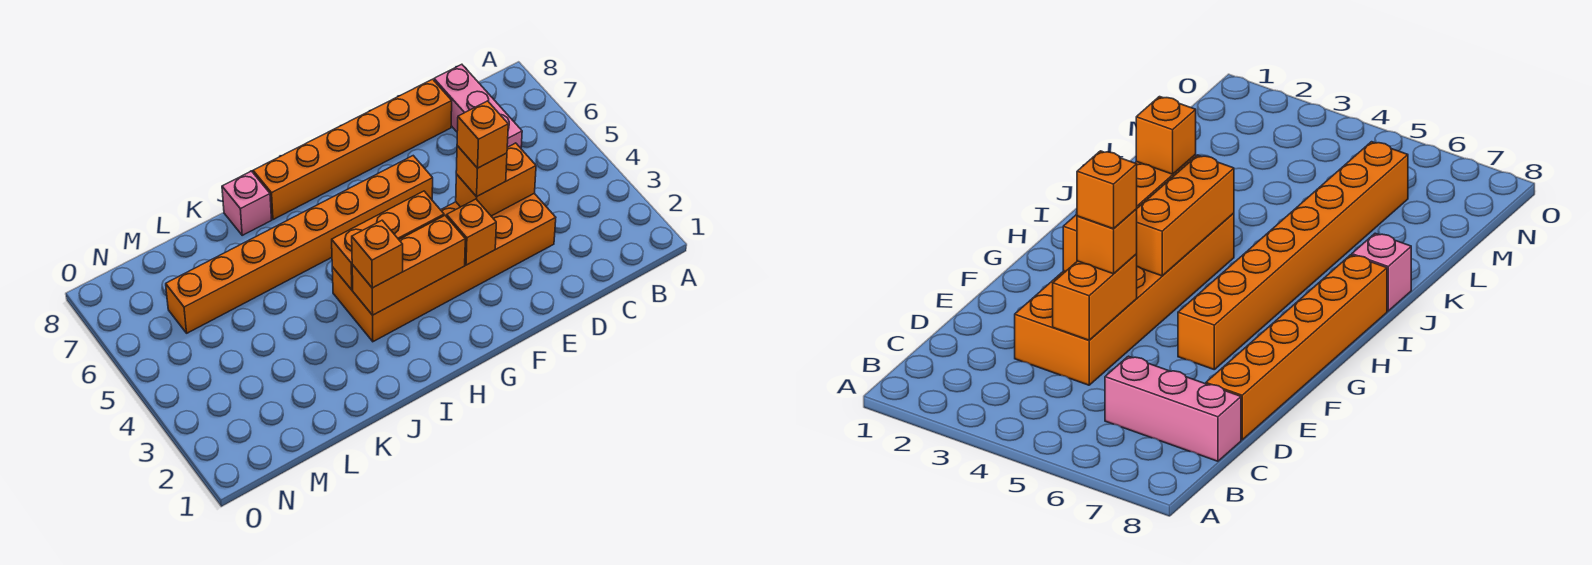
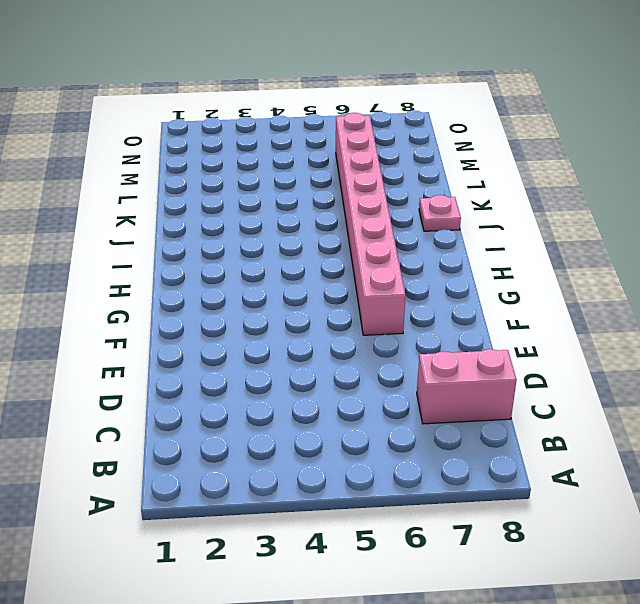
pink 1x2 brick [417,349,517,424] -> pink 1x3 brick [434,64,522,148]
pink 1x8 brick [336,113,405,335] -> orange 1x8 brick [166,156,433,333]
pink 1x1 plate [419,195,461,231] -> pink 1x1 brick [222,171,272,235]
none -> orange 2x6 brick [332,193,556,342]
none -> orange 1x6 brick [253,79,452,220]
none -> orange 1x2 brick [456,143,536,216]

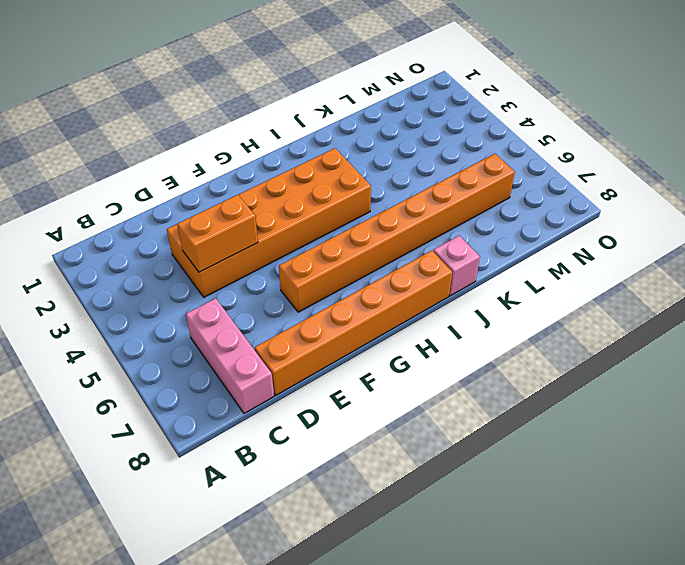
none -> orange 1x1 brick [447,199,496,265]
none -> orange 1x3 brick [352,216,465,315]
none -> orange 1x3 brick [332,191,444,290]

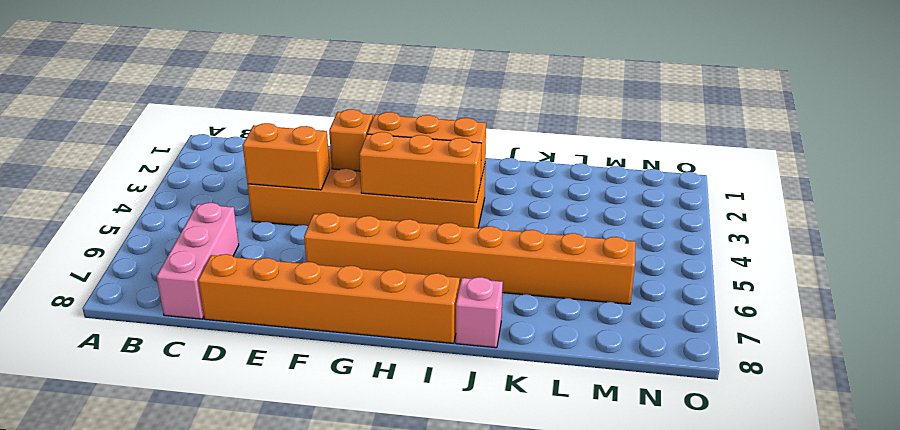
none -> orange 1x1 brick [456,146,507,197]
none -> orange 1x1 brick [352,220,403,288]
none -> orange 1x1 brick [457,101,508,168]

